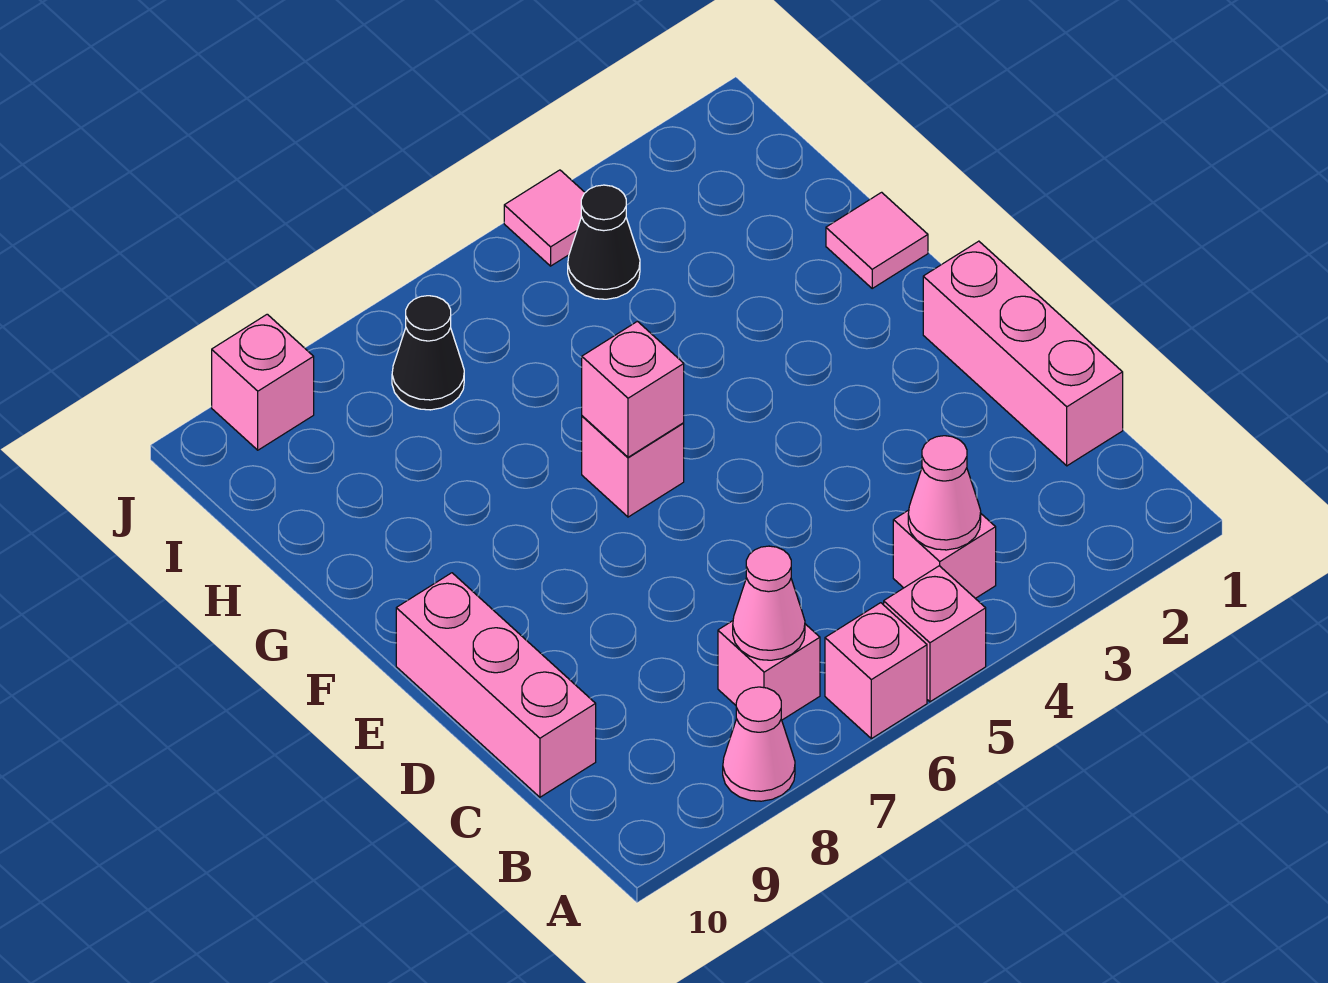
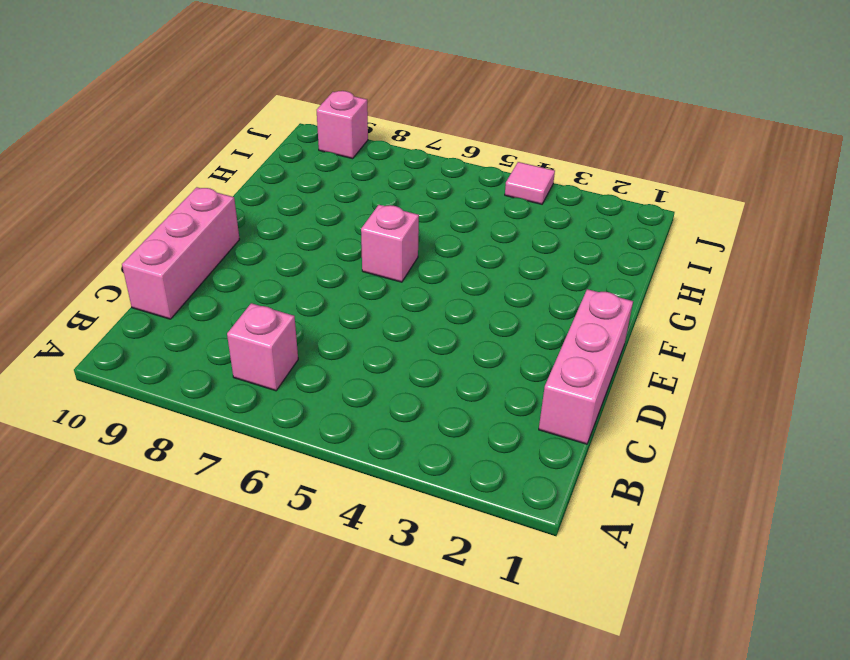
none -> pink 1x1 brick [884,566,986,702]
none -> pink 1x1 brick [825,603,927,739]
none -> pink 1x1 cone [723,687,795,801]

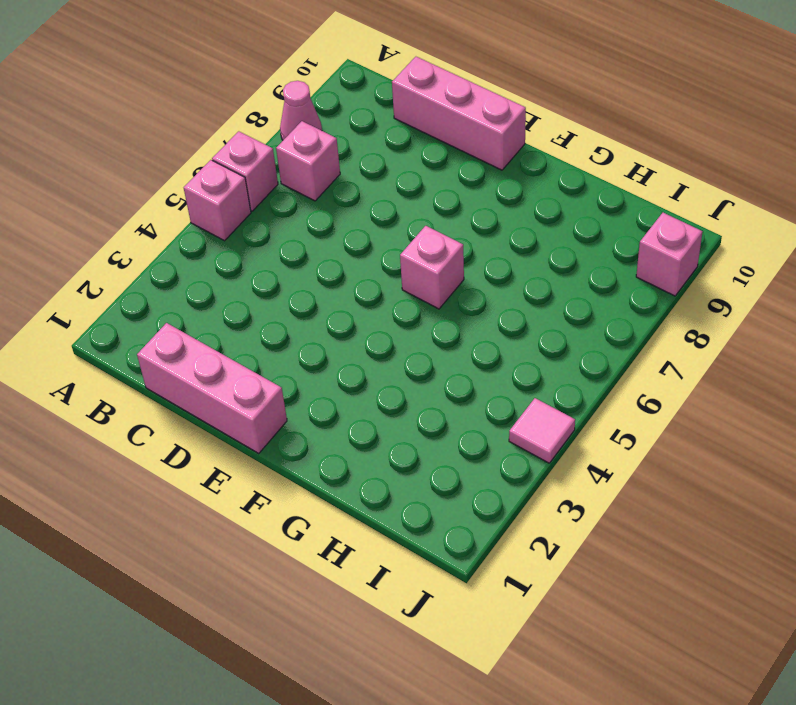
none -> pink 1x1 brick [893,510,996,598]
none -> pink 1x1 tile [826,192,928,288]
none -> black 1x1 cone [568,185,640,299]

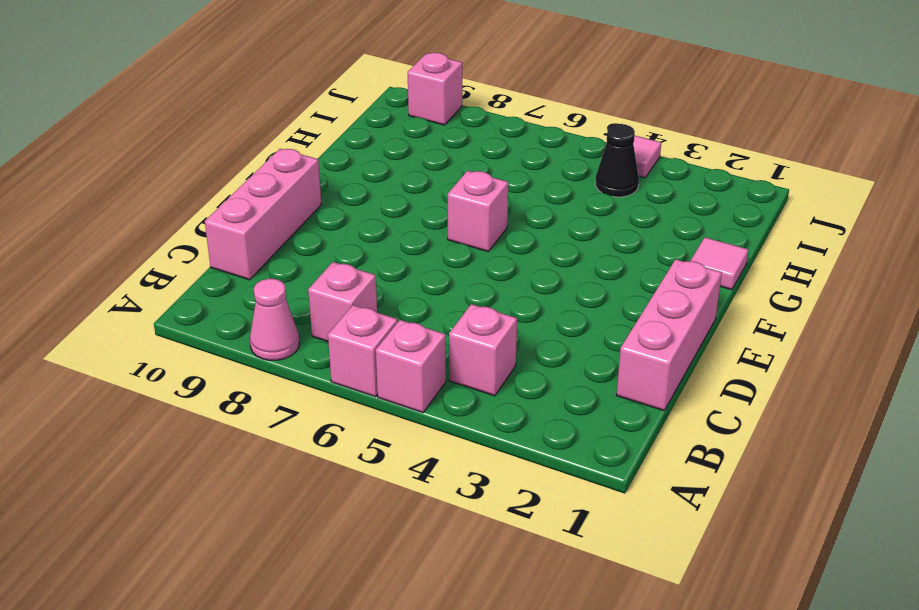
none -> black 1x1 cone [392,296,464,410]
none -> pink 1x1 cone [908,436,981,550]
none -> pink 1x1 cone [733,546,805,660]

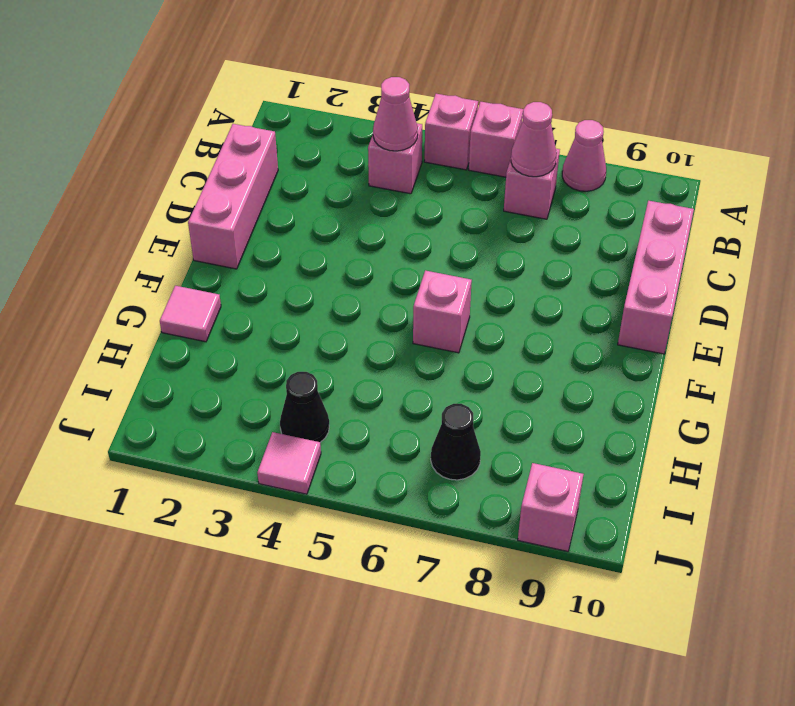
none -> pink 1x1 brick [582,321,684,457]

